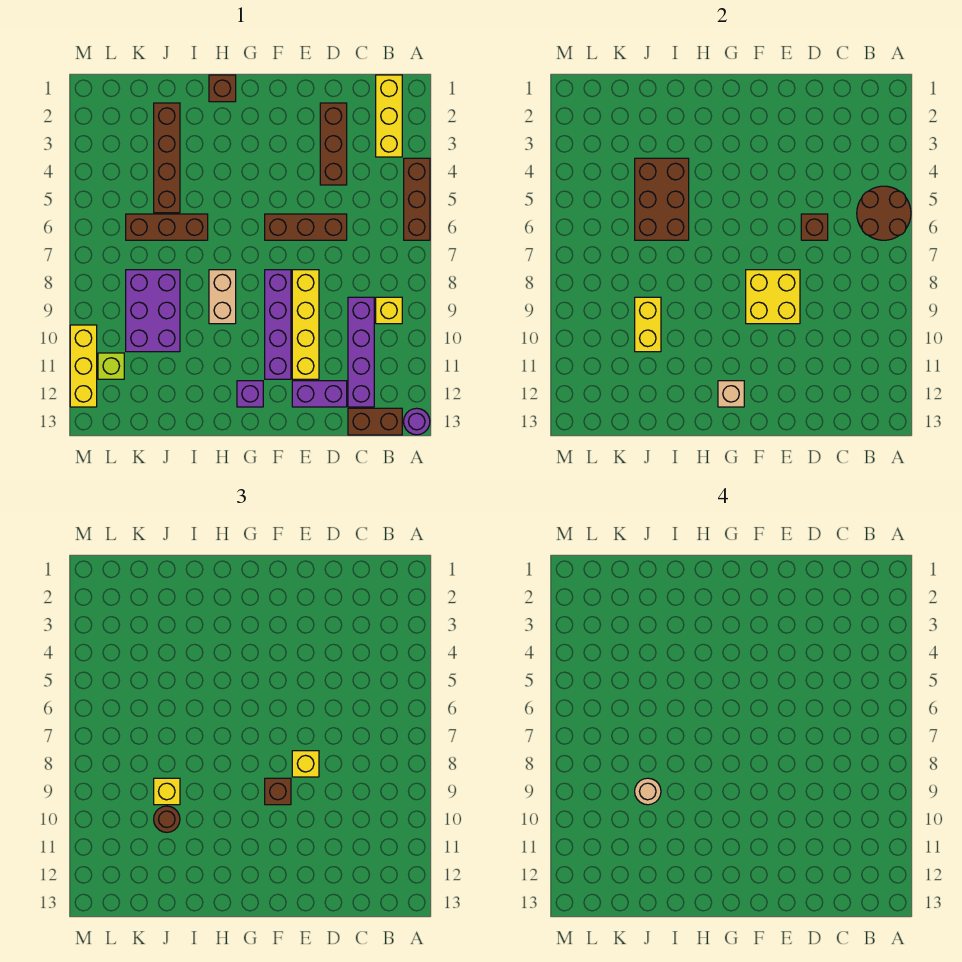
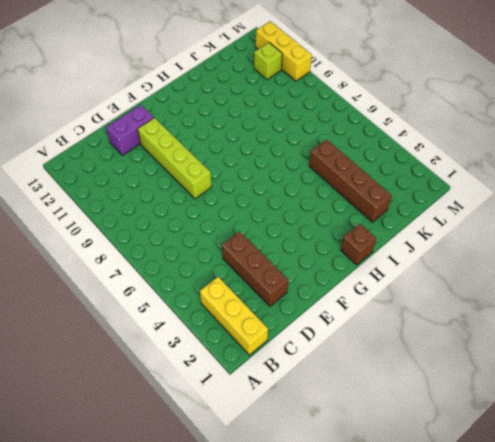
lime 1x4 brick [138,118,212,199] -> yellow 1x4 brick [292,270,319,379]
none -> brown 1x3 brick [404,158,430,240]
none -> purple 1x1 round brick [404,408,430,435]
none -> yellow 1x1 brick [376,297,402,324]
none -> brown 1x2 brick [348,408,402,435]

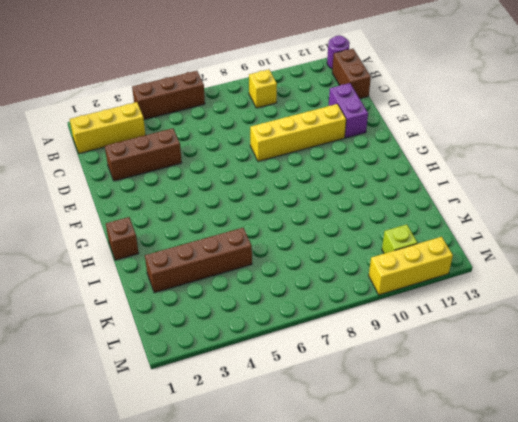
none -> purple 1x4 brick [348,297,374,407]
none -> brown 1x3 brick [265,214,347,240]
none -> purple 1x4 brick [265,270,291,379]
none -> purple 1x1 brick [237,381,263,407]

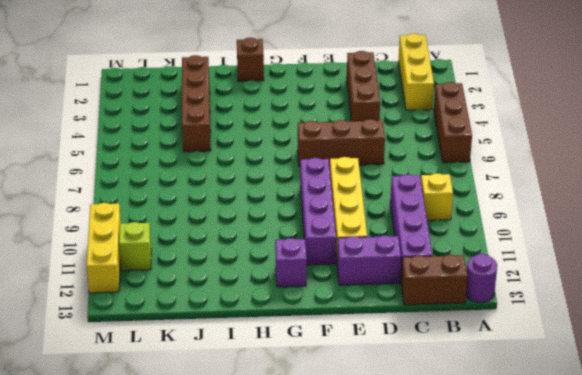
none -> tan 1x2 brick [209,270,236,324]
none -> brown 1x3 brick [126,214,208,240]
none -> purple 2x3 brick [126,270,180,352]
none -> brown 2x2 round brick [857,186,911,240]

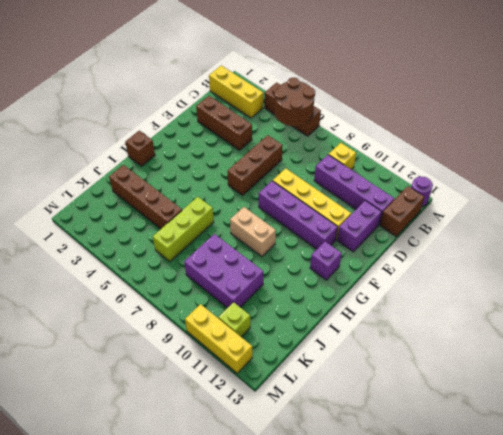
lime 1x3 brick [153,197,214,262] -> brown 1x3 brick [126,214,208,240]
none -> brown 1x1 brick [801,214,828,240]
none -> yellow 2x2 brick [746,270,800,324]
none -> tan 1x1 brick [718,381,744,407]
none -> brown 2x3 brick [635,158,689,240]

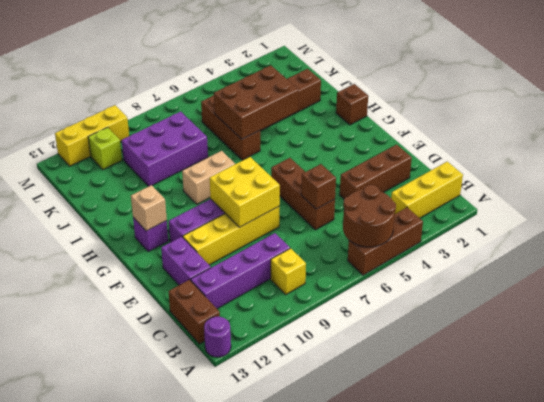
none -> yellow 1x2 brick [635,297,661,352]
none -> yellow 1x1 brick [292,751,319,777]
none -> brown 1x1 brick [265,778,291,805]
none -> yellow 1x1 brick [154,778,180,805]

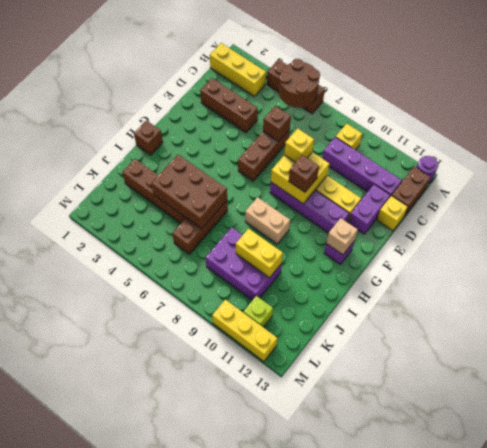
yellow 1x1 brick [377,196,408,231] -> yellow 1x1 brick moved to [154,778,180,805]
none -> brown 1x1 round brick [154,806,180,832]
none -> tan 1x1 round brick [635,778,661,805]

